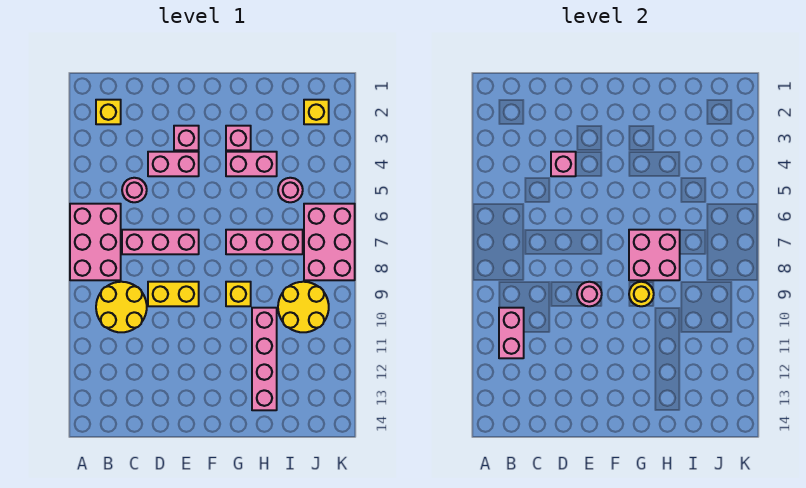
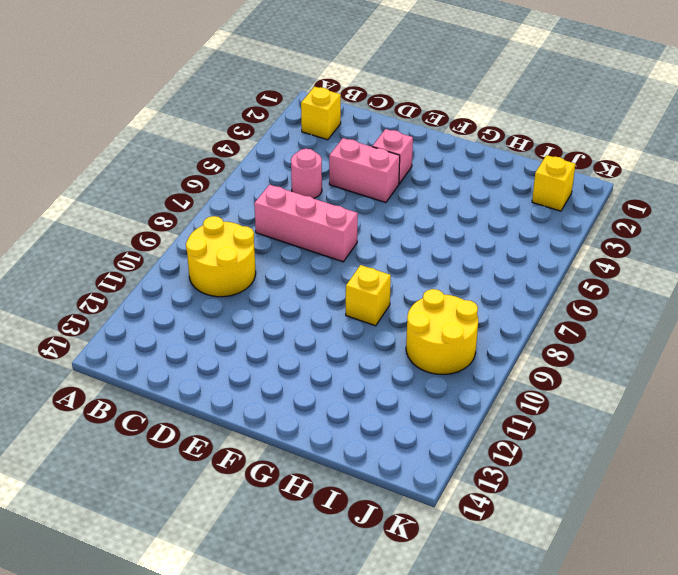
none -> pink 2x3 brick [70,204,121,280]
none -> yellow 1x2 brick [148,282,199,306]
none -> pink 1x1 brick [226,126,251,150]

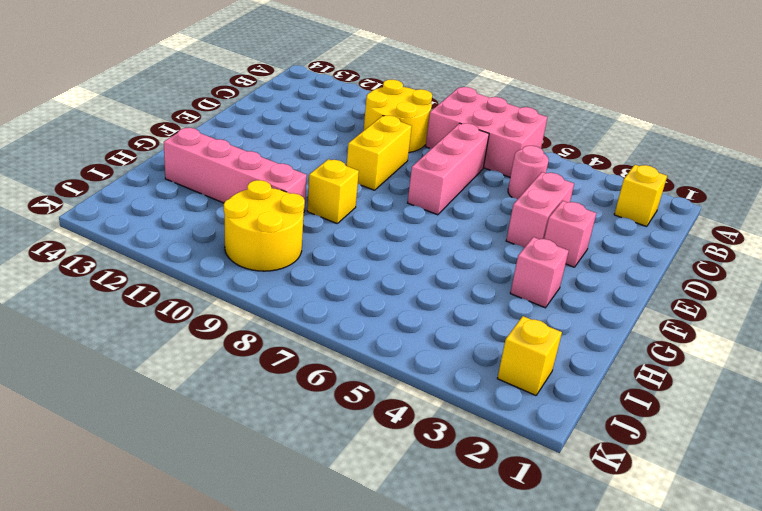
none -> pink 1x2 brick [226,152,277,176]
none -> pink 1x3 brick [226,230,303,254]
none -> pink 1x1 round brick [278,178,303,202]

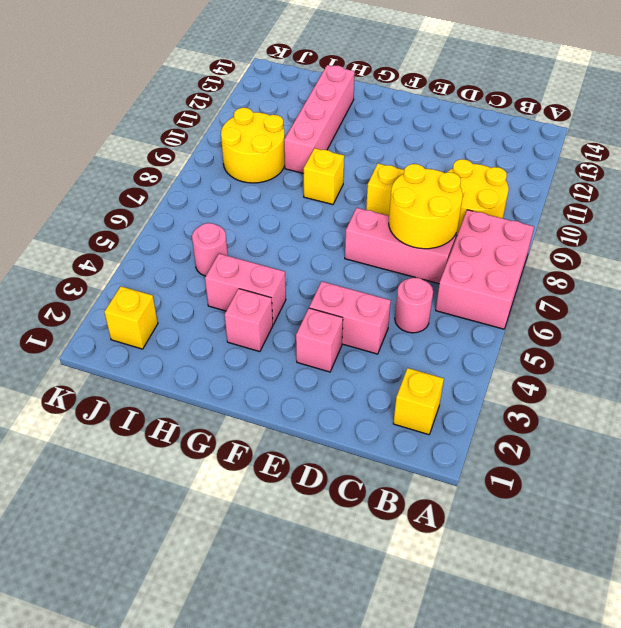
yellow 2x2 round brick [389,164,463,249] -> none
none -> pink 1x3 brick [226,230,303,254]
none -> pink 2x3 brick [304,204,355,280]
none -> pink 1x2 brick [499,308,524,358]

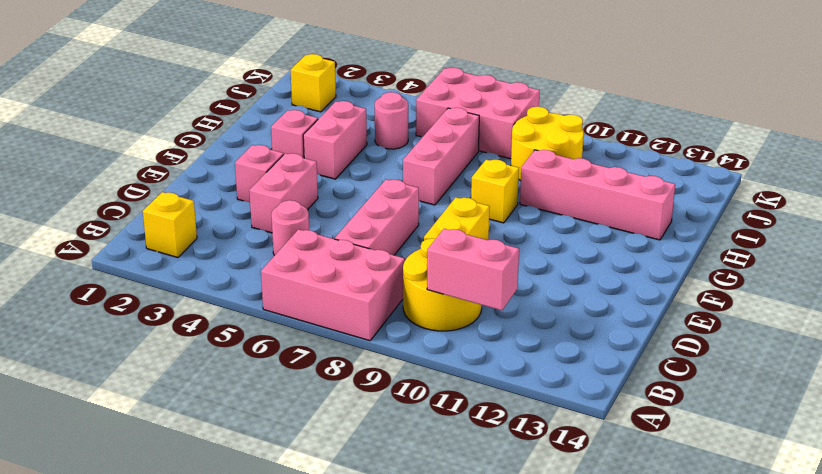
none -> pink 1x1 brick [551,152,576,176]
none -> pink 1x1 round brick [577,282,602,306]
none -> pink 2x2 brick [629,230,680,280]

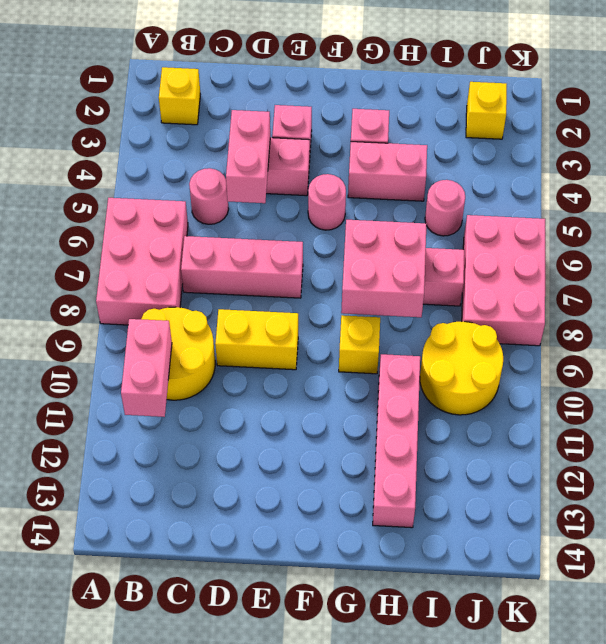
pink 1x2 brick [226,110,270,203] -> pink 1x1 brick [551,152,576,176]
pink 1x1 round brick [308,174,346,230] -> pink 1x1 round brick moved to [577,282,602,306]
none -> yellow 1x1 round brick [629,282,654,306]

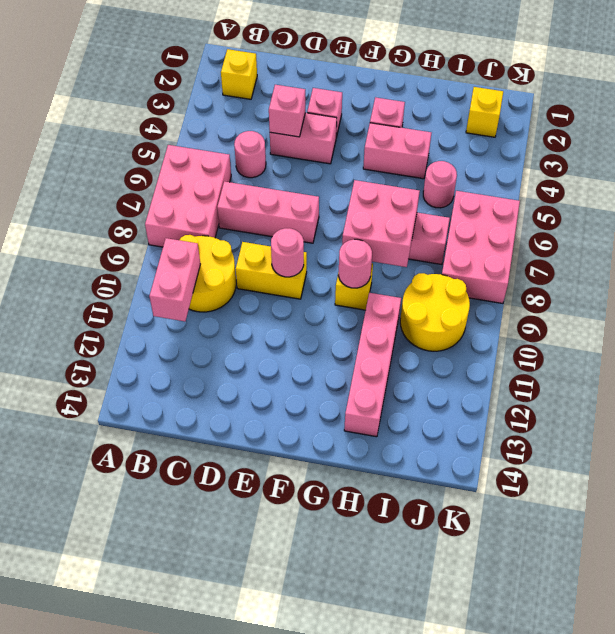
pink 1x1 round brick [338,239,372,288] -> yellow 1x1 round brick [629,282,654,306]

